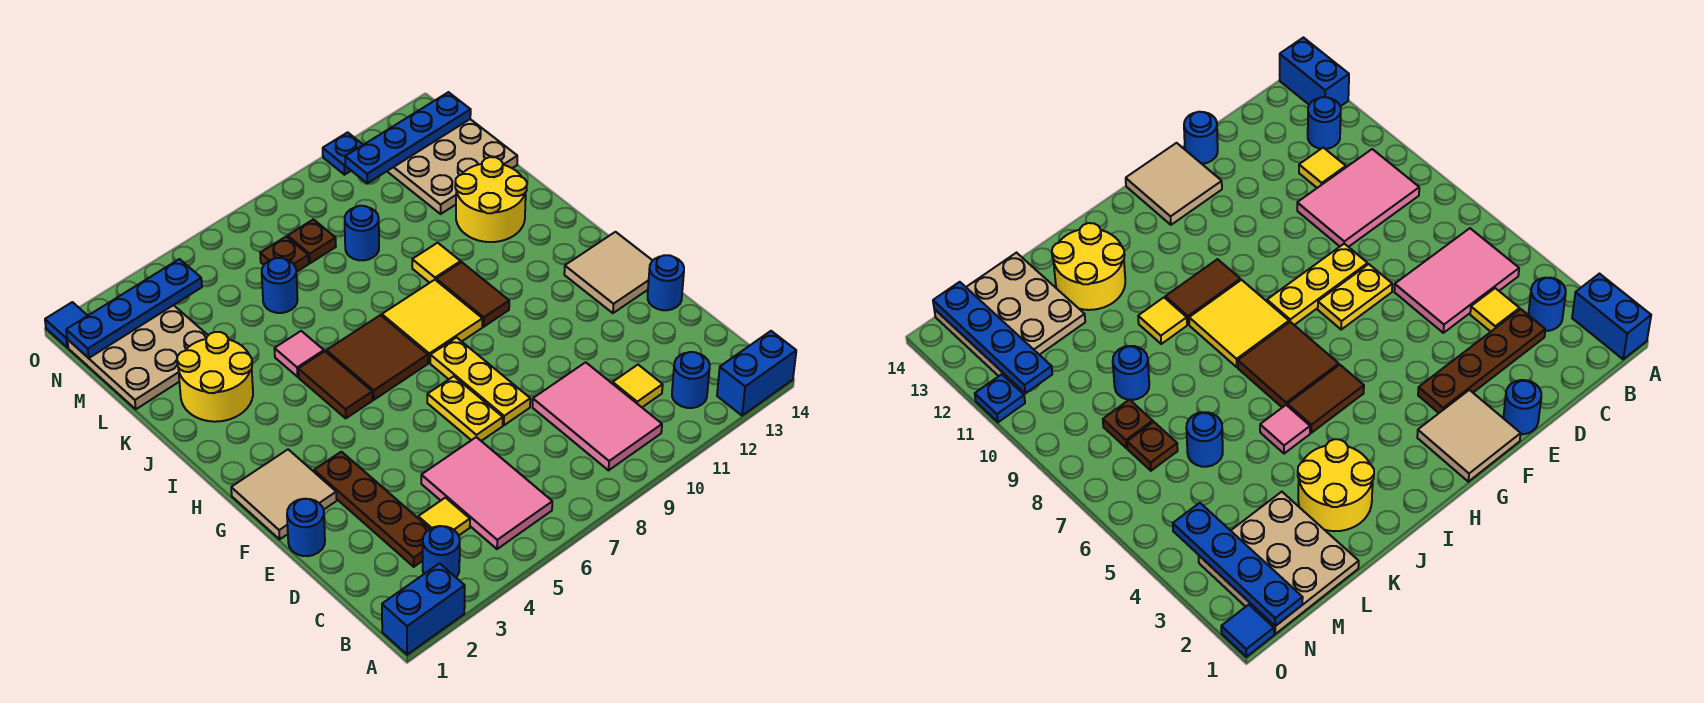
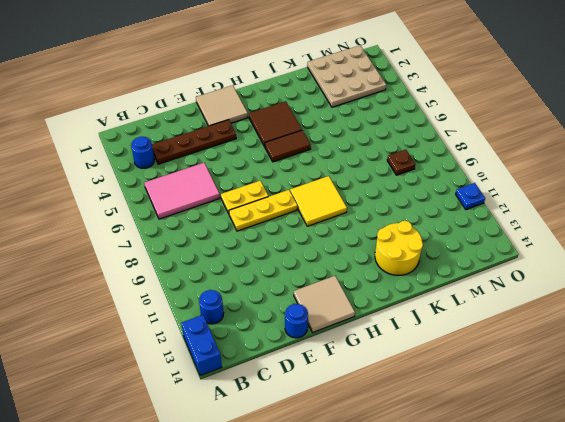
brown 2x2 tile [249,101,302,147] -> brown 2x2 tile moved to [326,315,428,400]
none -> blue 1x2 brick [382,563,465,655]
none -> pink 2x3 tile [533,362,662,470]
none -> yellow 1x1 tile [418,498,470,535]
none -> yellow 1x1 tile [613,365,663,407]

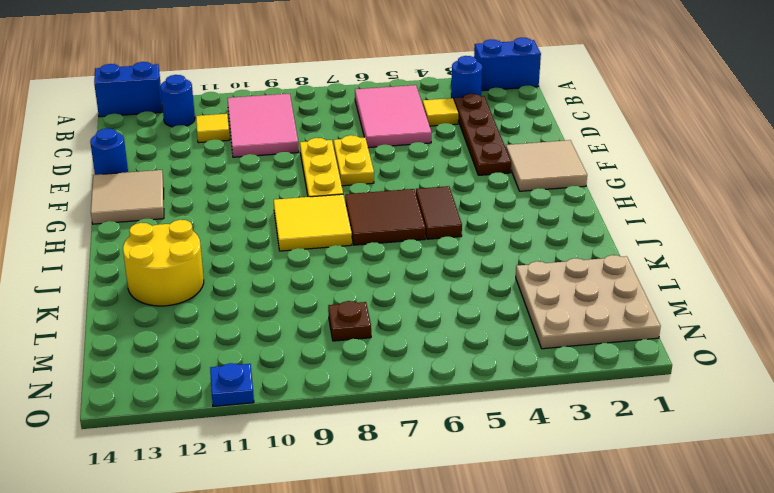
none -> blue 1x1 round brick [287,499,325,556]
none -> brown 1x2 tile [436,262,509,327]
none -> yellow 2x2 round brick [177,332,253,422]
none -> pink 1x1 tile [274,331,324,377]

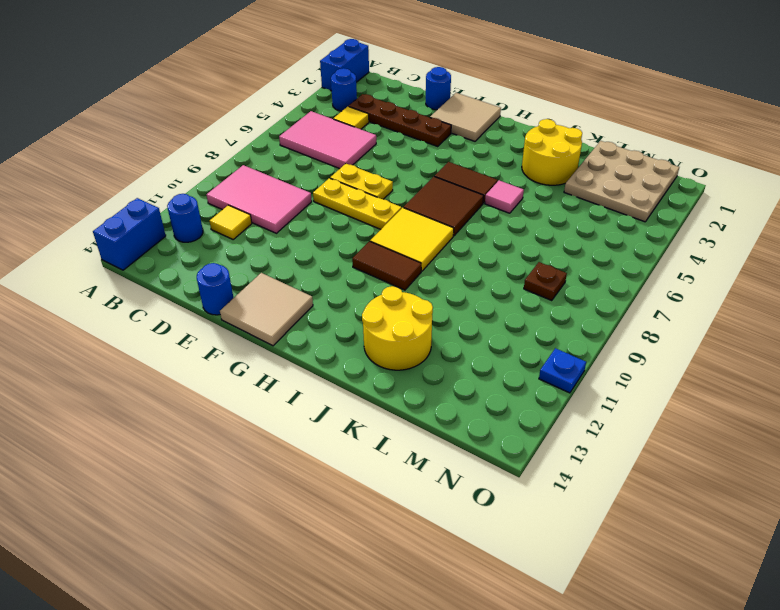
none -> yellow 1x1 tile [412,243,461,283]
none -> blue 1x1 round brick [262,258,297,313]
none -> blue 1x1 round brick [345,206,379,260]
none -> tan 3x3 plate [387,119,517,214]

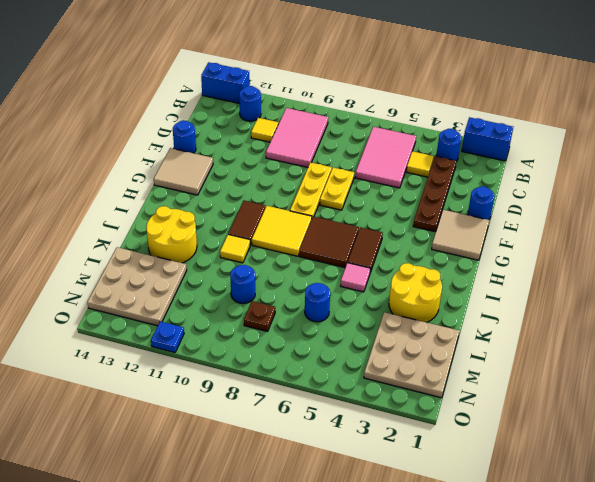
none -> brown 1x1 plate [260,237,309,272]
none -> blue 1x1 tile [45,302,88,347]
none -> blue 1x4 plate [66,259,202,358]
none -> blue 1x4 plate [345,92,471,183]

